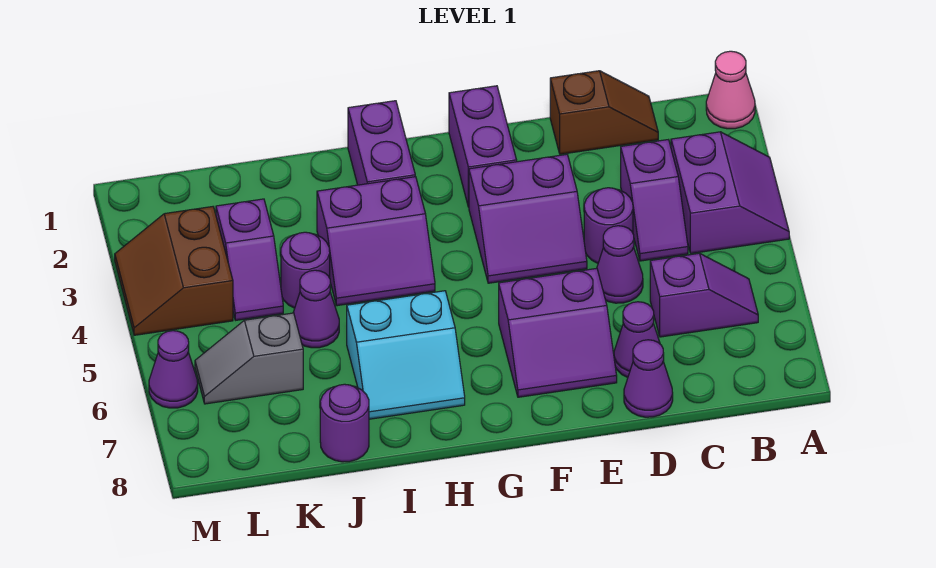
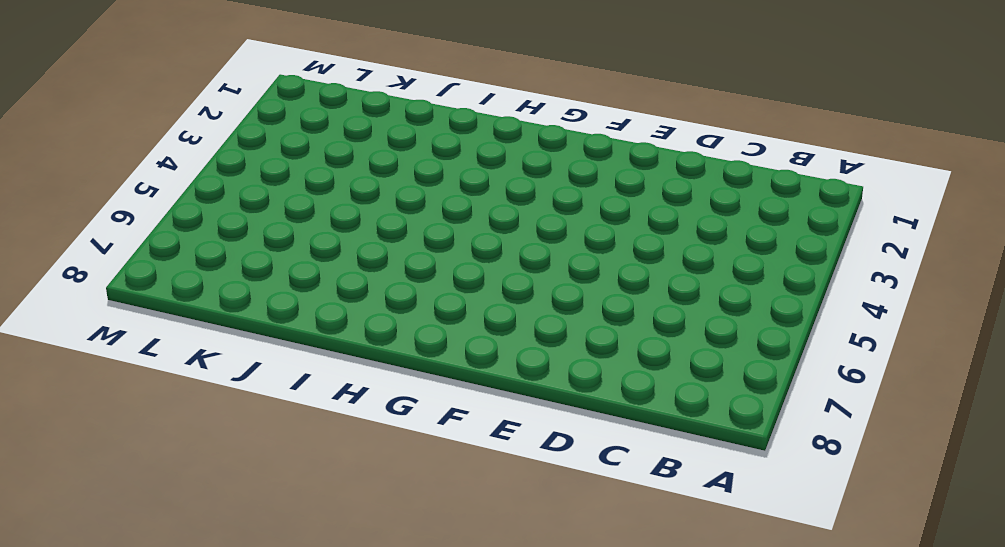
none -> pink 1x1 cone [706,51,755,129]
none -> purple 2x2 slope [671,132,789,254]
none -> purple 1x2 slope [650,253,758,337]

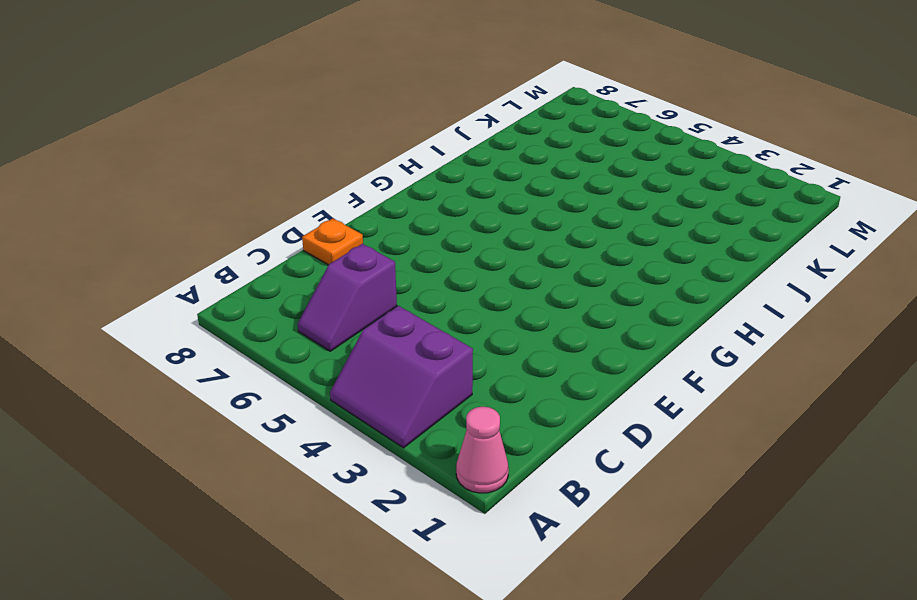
orange 1x1 plate [302,218,363,265] -> purple 1x1 cone [624,340,673,417]
none -> brown 1x2 slope [550,71,658,154]
none -> purple 1x2 slope [621,140,688,261]
none -> purple 1x1 round brick [584,188,633,263]

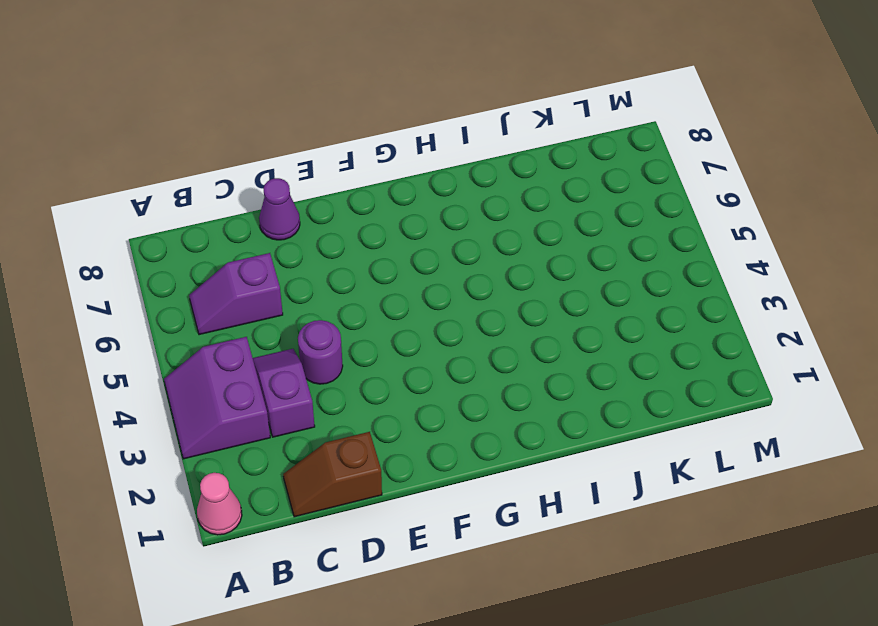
none -> purple 1x1 cone [597,226,643,303]
none -> purple 1x1 cone [614,302,660,377]
none -> purple 2x2 slope [469,154,587,283]

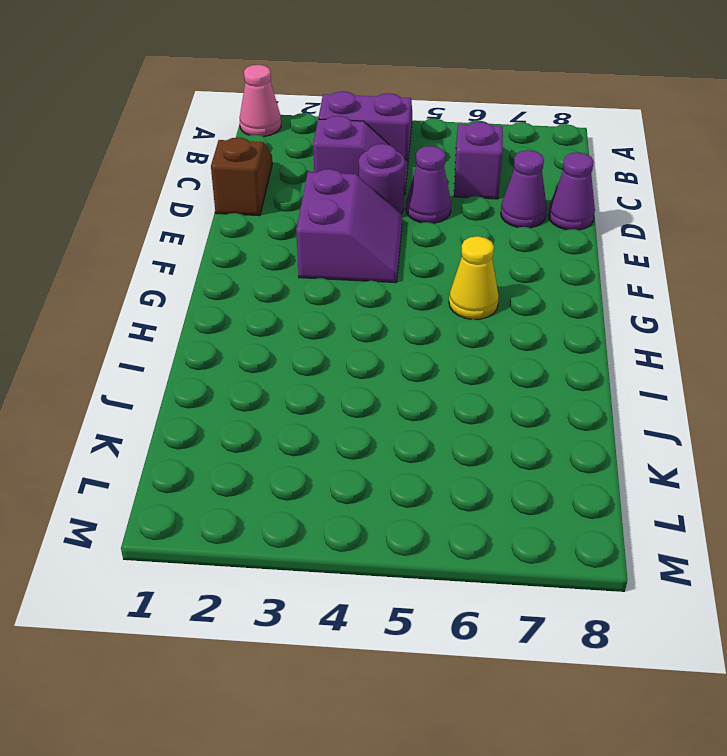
yellow 1x1 cone [449,236,499,319] -> none
none -> purple 2x2 slope [499,268,617,397]
none -> purple 1x2 brick [449,86,517,207]
none -> purple 1x2 brick [348,101,415,185]

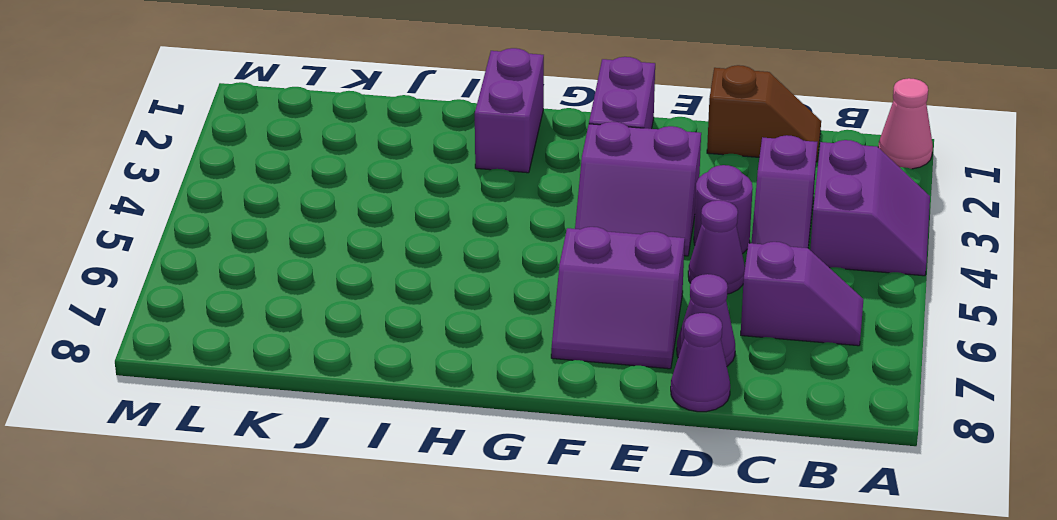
none -> purple 2x2 slope [317,177,435,306]
none -> cyan 2x2 slope [347,291,465,419]
none -> purple 1x1 round brick [281,232,330,308]

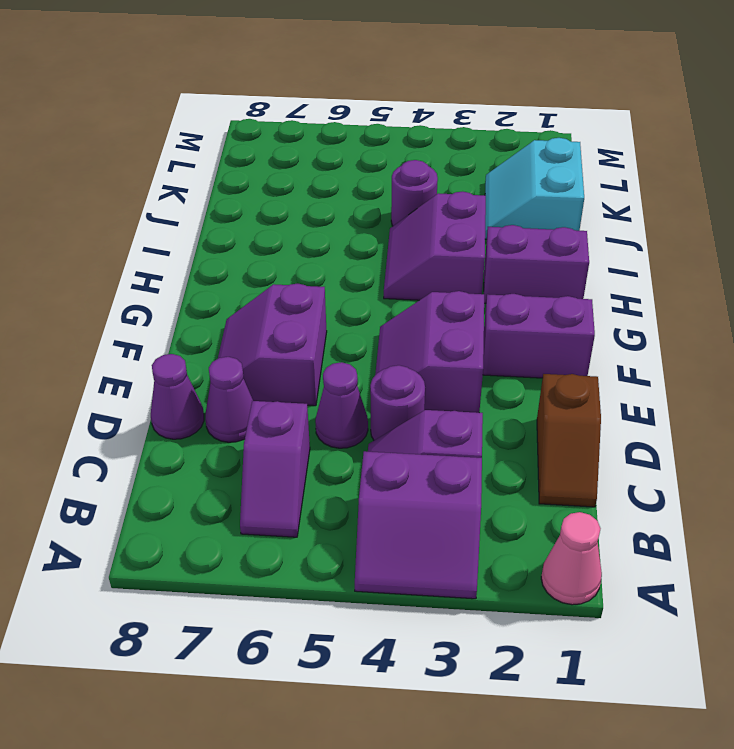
cyan 2x2 slope [485,138,584,239] -> cyan 2x2 slope moved to [347,291,465,419]
none -> purple 1x1 cone [293,270,339,348]
none -> purple 1x1 round brick [320,384,369,462]
none -> purple 1x2 slope [216,199,283,320]

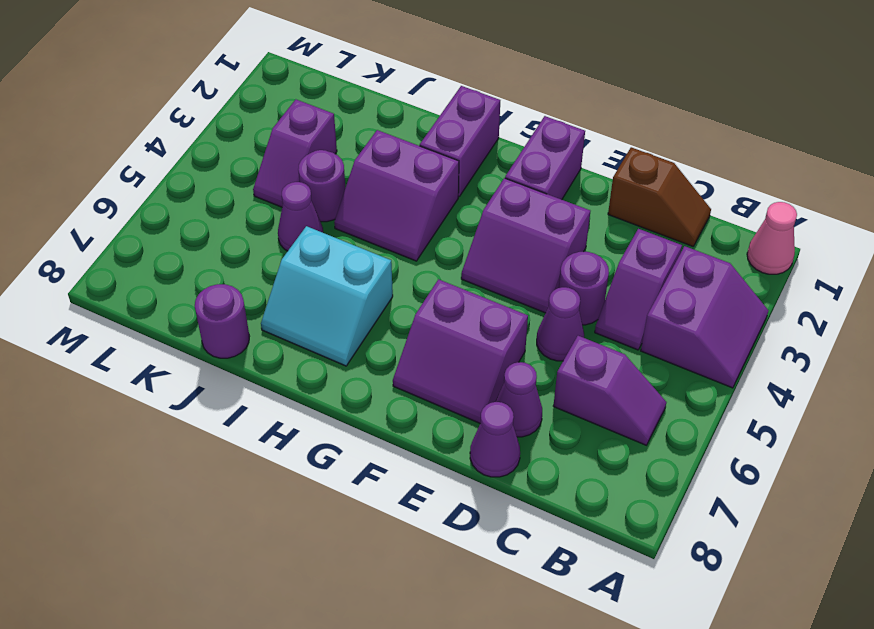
none -> grey 1x2 slope [195,313,303,404]
none -> brown 2x2 slope [115,207,233,335]
none -> purple 1x1 cone [149,331,198,408]

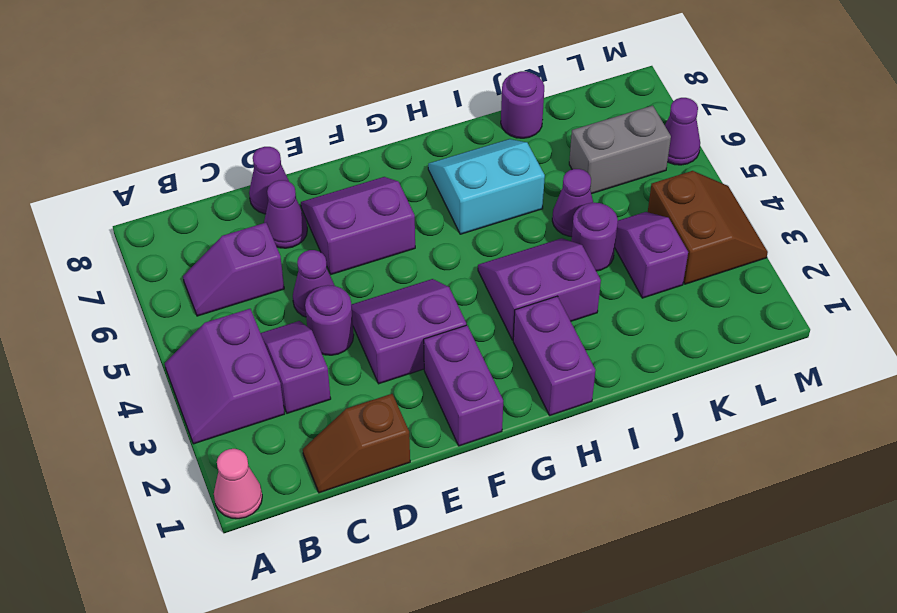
grey 1x2 brick [569,106,671,194] -> grey 1x2 slope [195,313,303,404]

